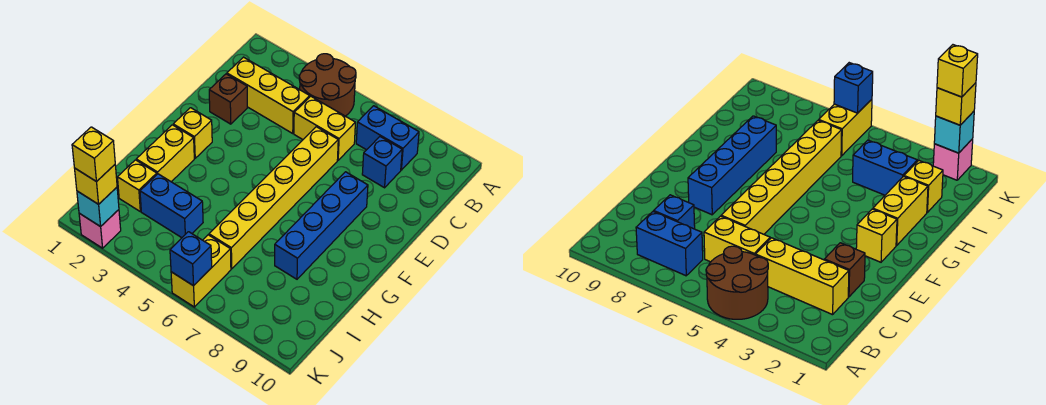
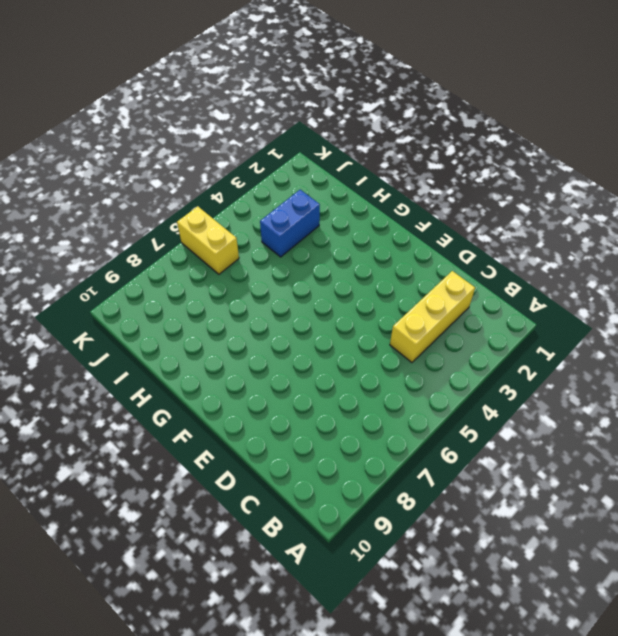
none -> brown 2x2 round brick [299,54,356,116]
none -> blue 1x2 brick [356,106,419,170]
none -> yellow 1x2 brick [294,96,355,160]

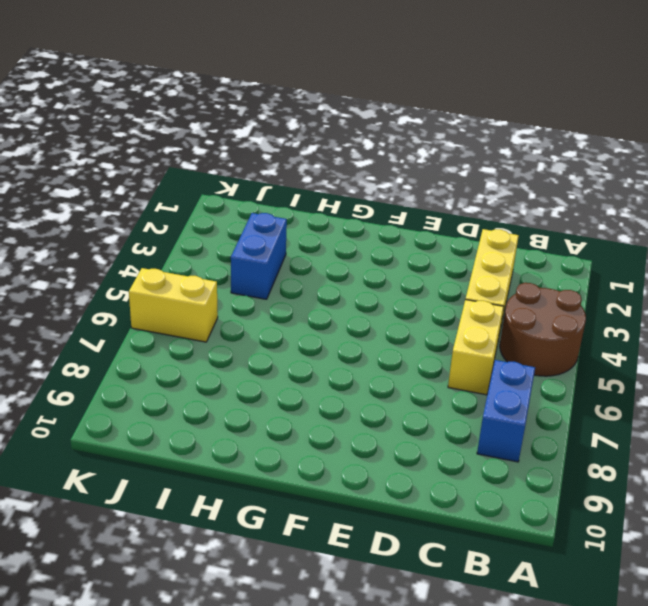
none -> blue 1x1 brick [362,137,402,188]
none -> brown 1x1 brick [209,74,247,124]
none -> yellow 1x6 brick [209,127,338,269]

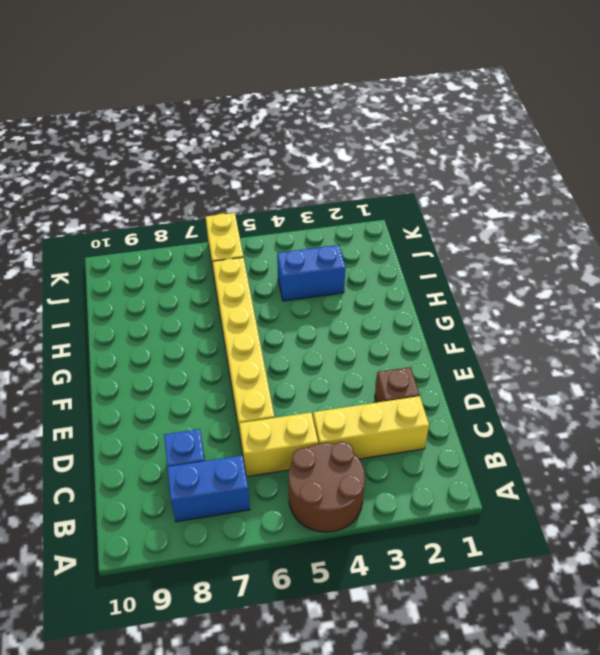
none -> blue 1x4 brick [275,172,368,279]
none -> yellow 1x1 brick [173,108,212,158]
none -> yellow 1x2 brick [136,125,194,182]

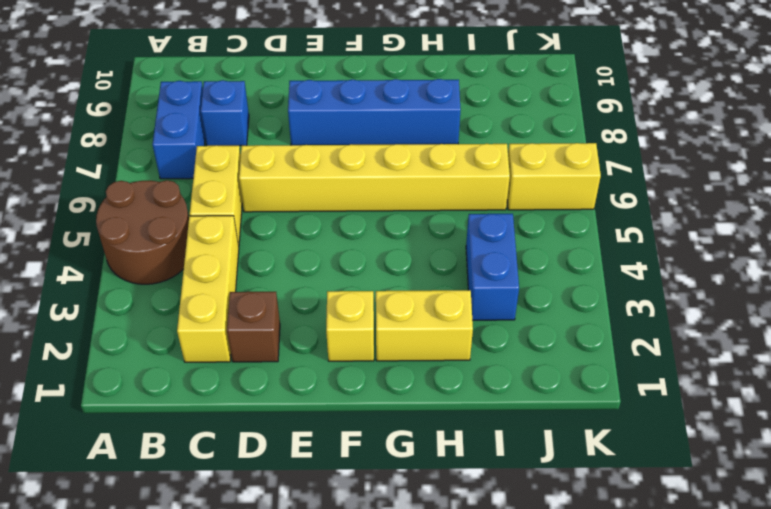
none -> yellow 1x1 brick [118,160,157,211]
none -> pink 1x1 brick [79,210,121,248]
none -> cyan 1x1 brick [77,187,119,227]

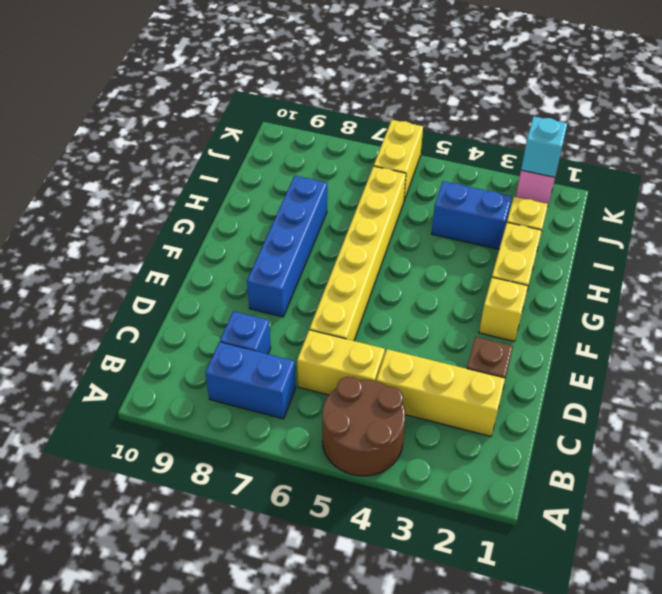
none -> blue 1x1 brick [170,232,212,286]
none -> yellow 1x1 brick [75,165,117,204]
none -> yellow 1x1 brick [72,127,115,182]

